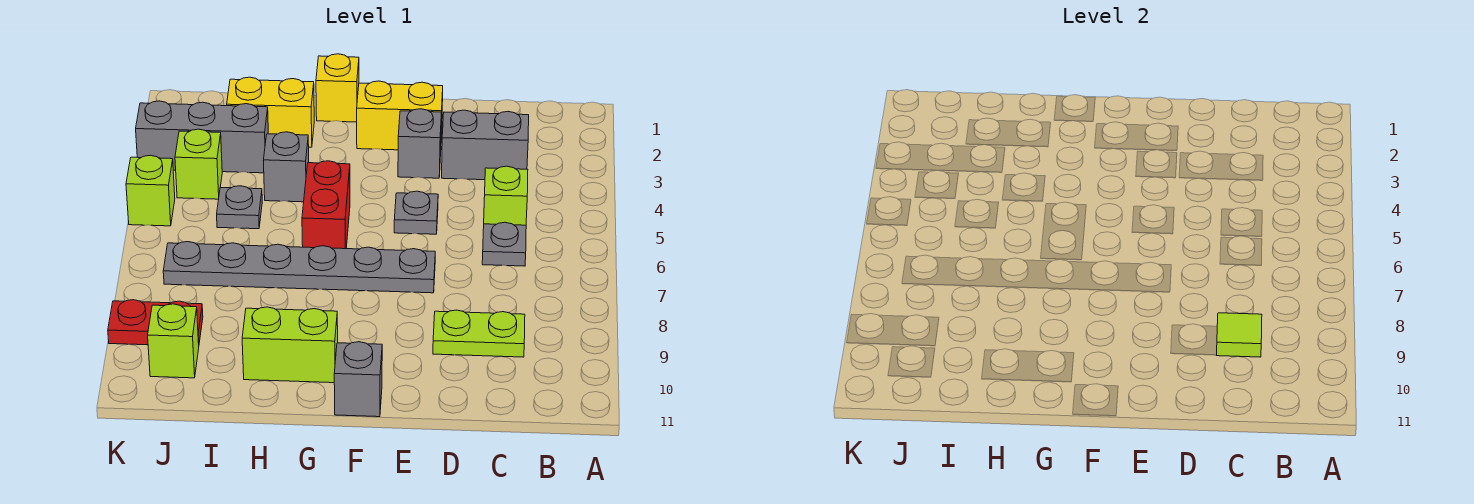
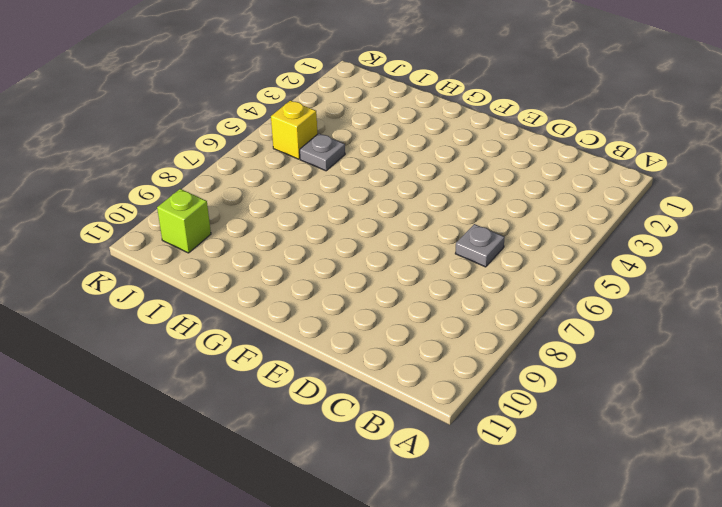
yellow 1x1 brick [271,101,317,159] -> yellow 1x1 brick moved to [316,54,359,122]
none -> grey 1x2 brick [442,110,529,180]
none -> lime 1x1 brick [484,166,528,225]
none -> lime 1x2 plate [433,310,525,357]

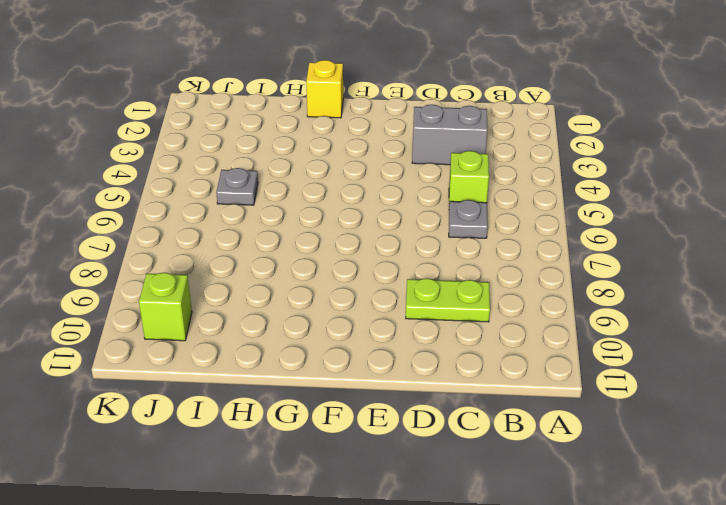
none -> yellow 1x2 brick [357,81,443,150]
none -> grey 1x1 brick [398,109,441,178]
none -> grey 1x1 plate [394,191,438,234]

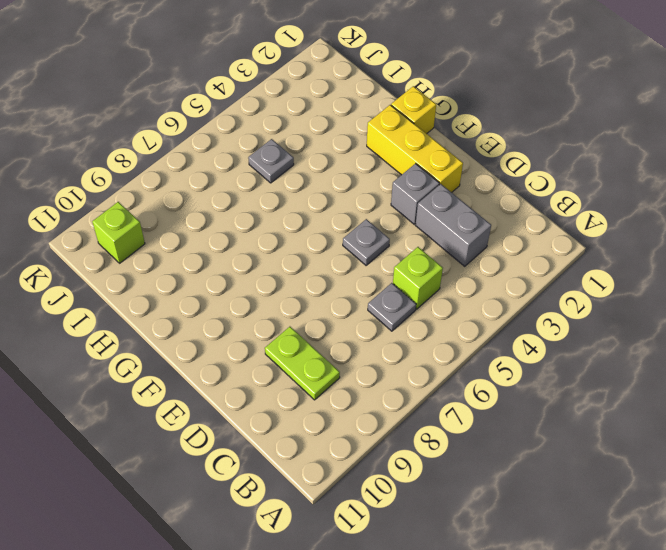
yellow 1x3 brick [367,105,463,192] -> yellow 1x2 brick [357,81,443,150]
none -> grey 1x6 plate [163,242,435,293]
none -> grey 1x1 brick [334,342,382,417]
none -> red 1x2 brick [302,161,350,249]

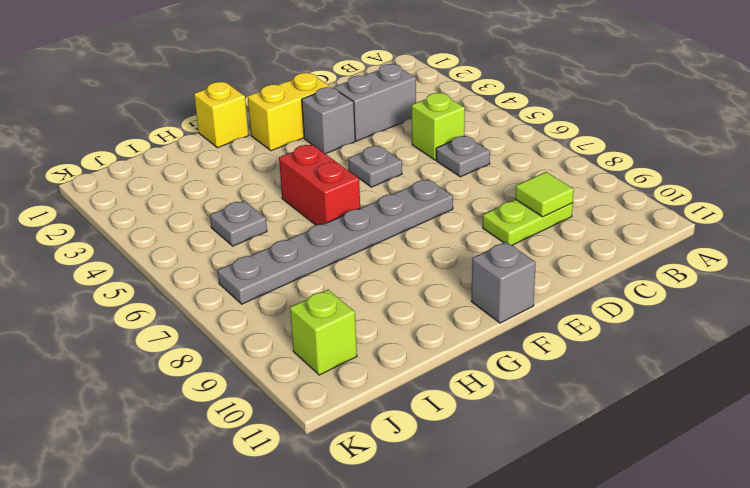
none -> lime 1x2 brick [242,307,338,383]
none -> yellow 1x2 brick [227,77,314,147]
none -> grey 1x1 brick [263,132,309,202]

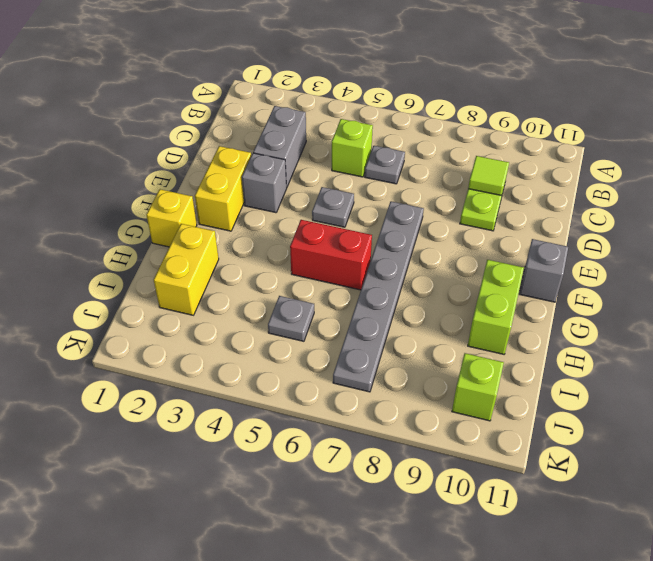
none -> grey 1x1 brick [263,132,309,202]
none -> grey 1x3 brick [136,101,268,173]
none -> lime 1x1 brick [175,129,222,199]

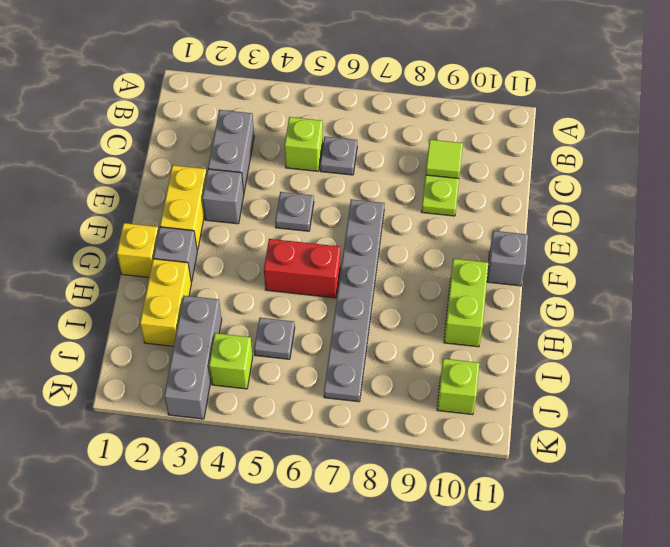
grey 1x1 brick [153,227,197,282] -> grey 1x1 brick moved to [263,132,309,202]
none -> red 1x2 plate [108,300,203,345]
none -> lime 1x1 brick [126,155,175,226]

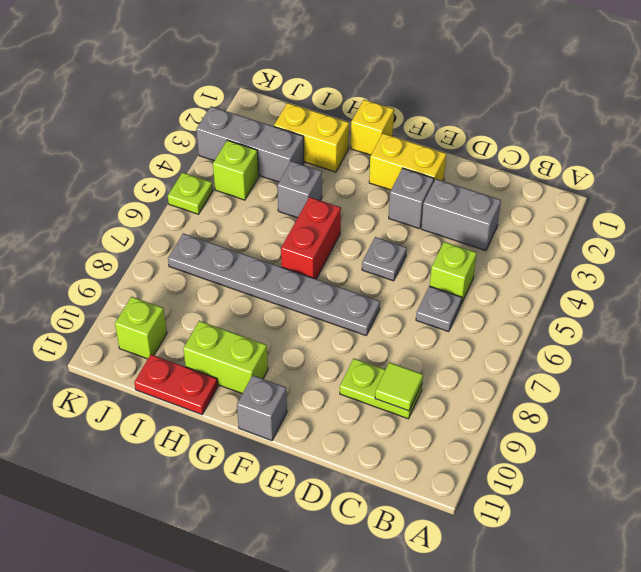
red 1x2 plate [134,355,218,414] -> red 1x2 plate moved to [108,300,203,345]
lime 1x1 plate [168,172,213,214] -> lime 1x1 brick [126,155,175,226]
none -> grey 1x1 plate [217,186,262,229]

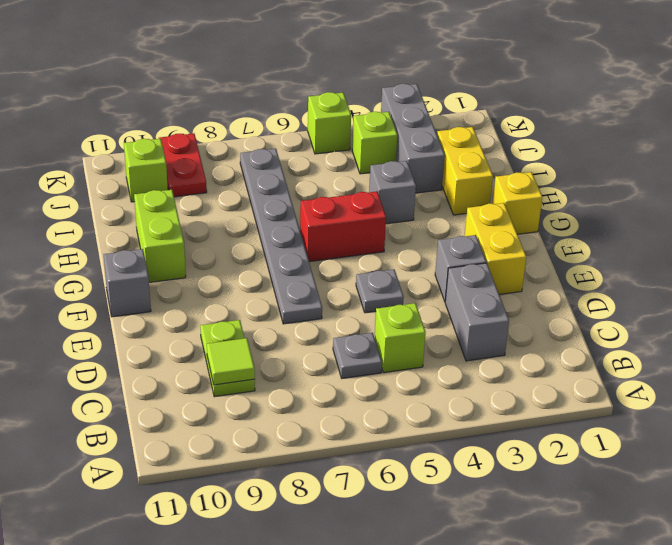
none -> grey 1x1 plate [217,186,262,229]

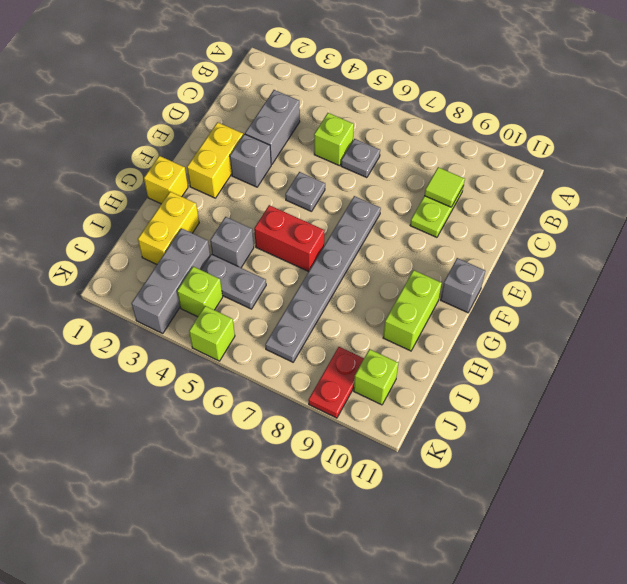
grey 1x2 plate [201,254,266,309] -> grey 1x1 plate [217,186,262,229]

